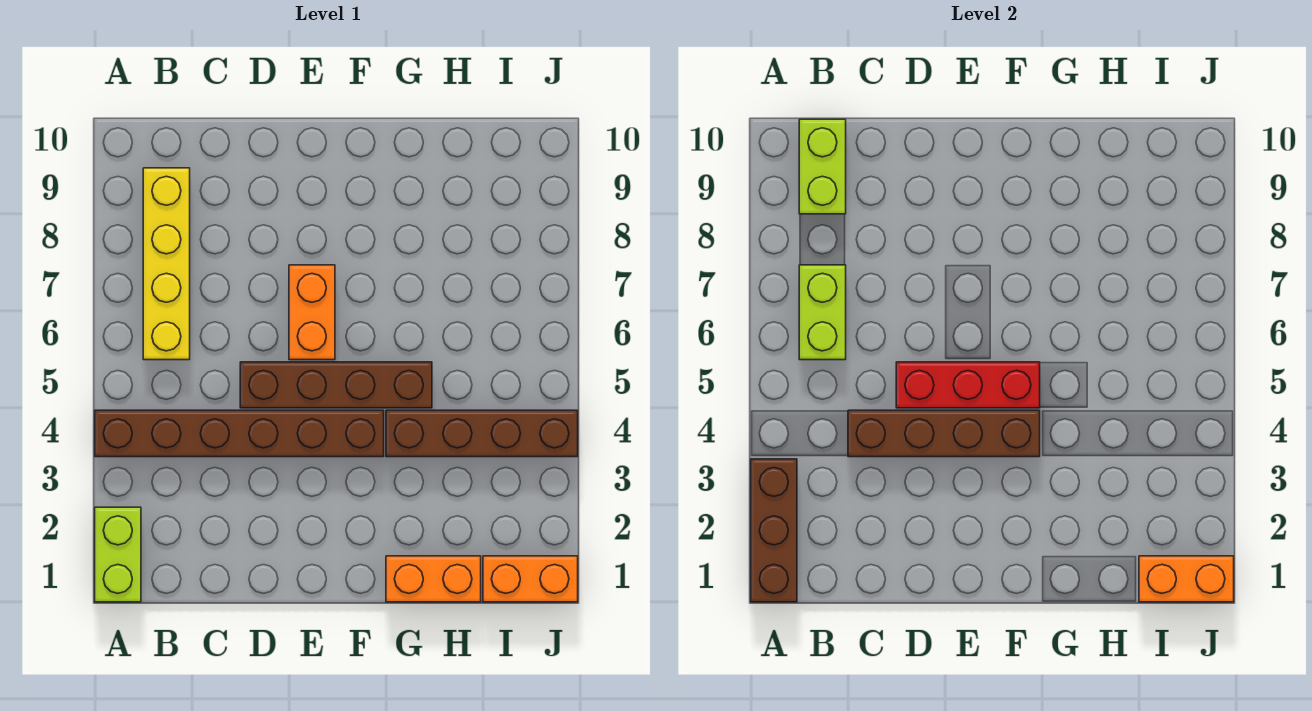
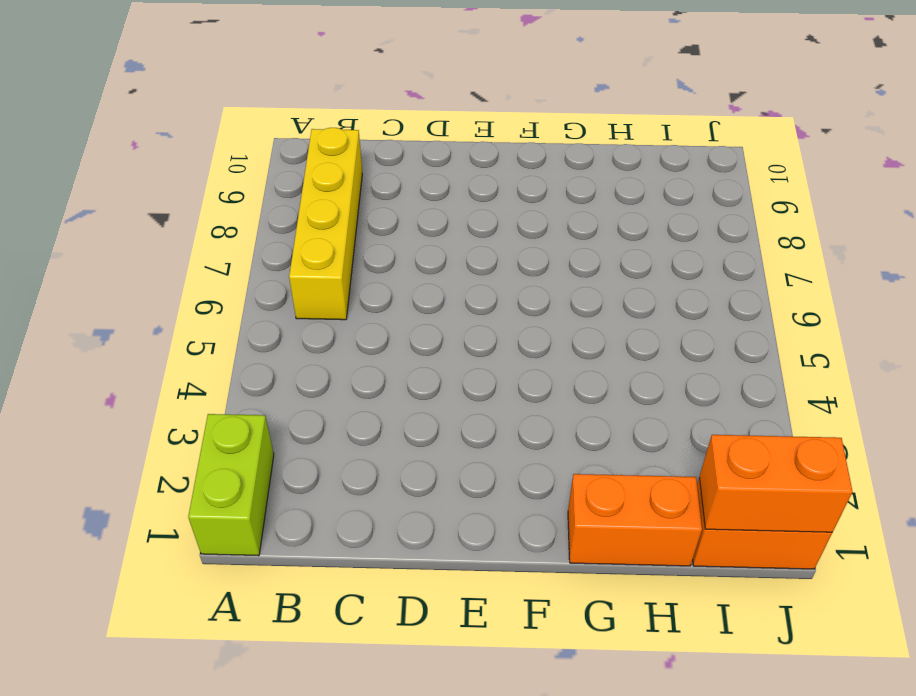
none -> brown 1x6 brick [95,410,384,457]
none -> brown 1x4 brick [240,362,432,408]
none -> orange 1x2 brick [289,265,335,360]

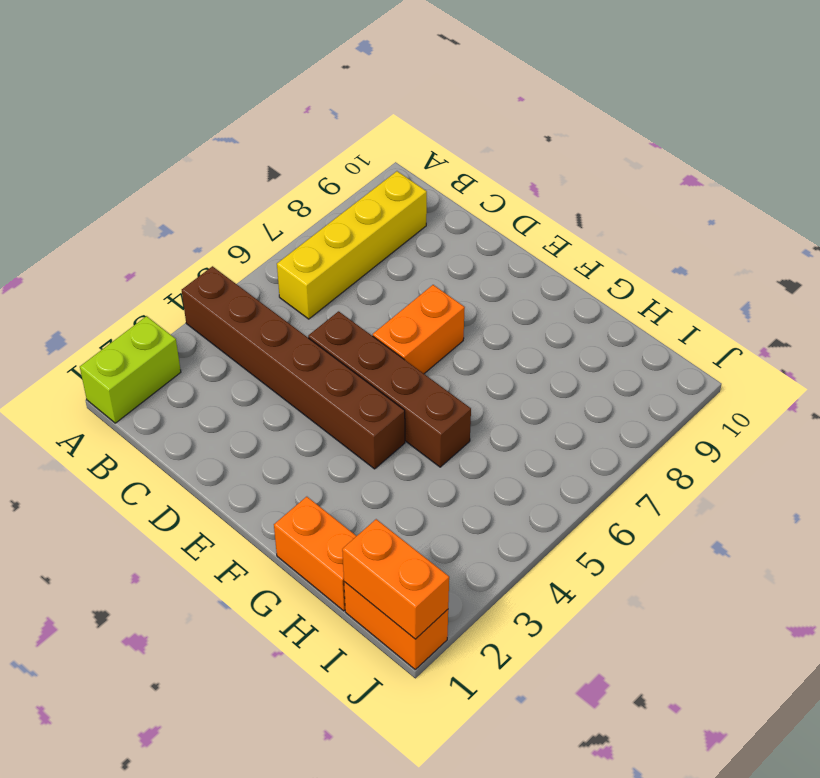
none -> brown 1x4 brick [386,410,578,457]
none -> brown 1x3 brick [751,459,797,602]
none -> lime 1x2 brick [799,265,846,360]

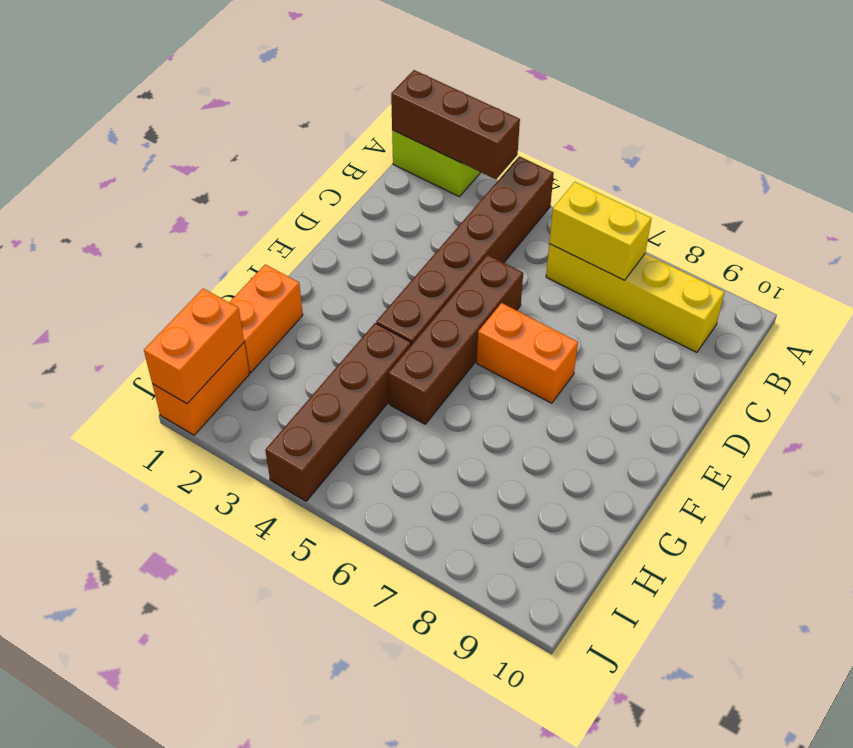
yellow 1x2 brick [549,182,652,280] -> lime 1x2 brick [799,265,846,360]
none -> lime 1x2 brick [799,119,846,214]
none -> brown 1x4 brick [848,410,1040,457]
none -> red 1x3 brick [896,362,1040,408]

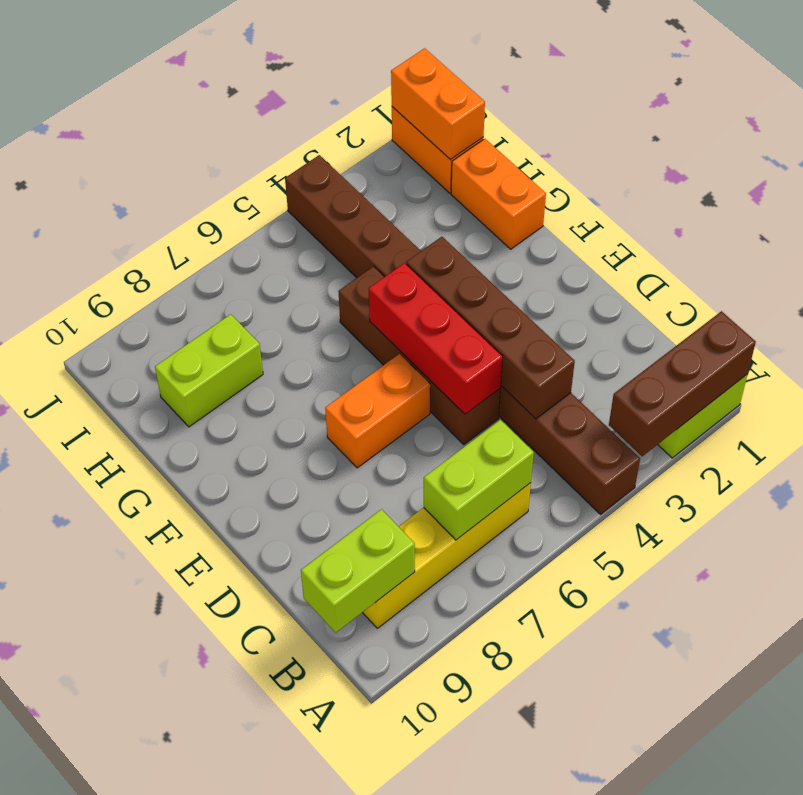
lime 1x2 brick [155,314,263,427] -> none

